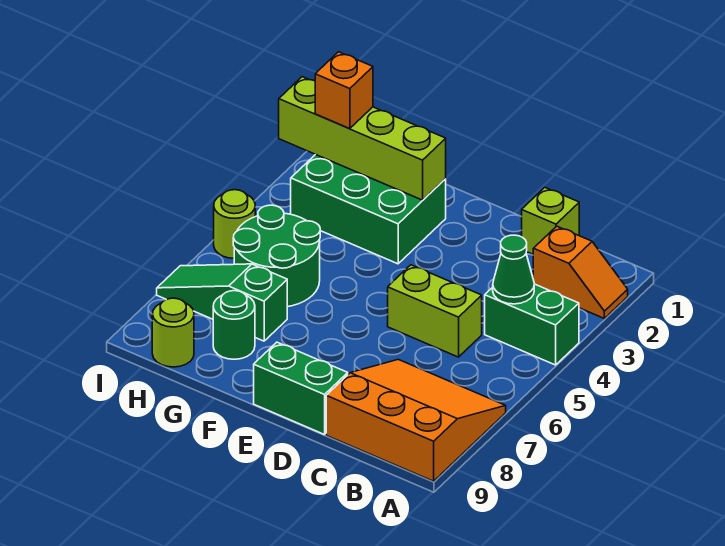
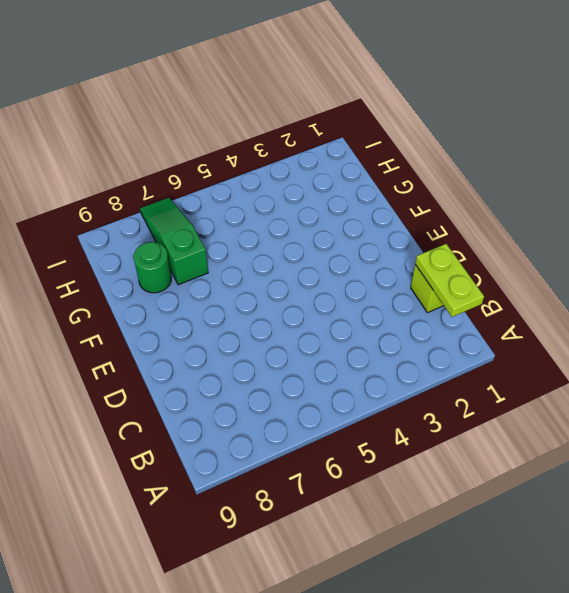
lime 1x2 plate [415,244,484,317] -> none
none -> orange 1x2 slope [533,226,628,318]
none -> green 1x2 brick [485,284,579,365]
none -> orange 3x3 slope [326,359,506,481]

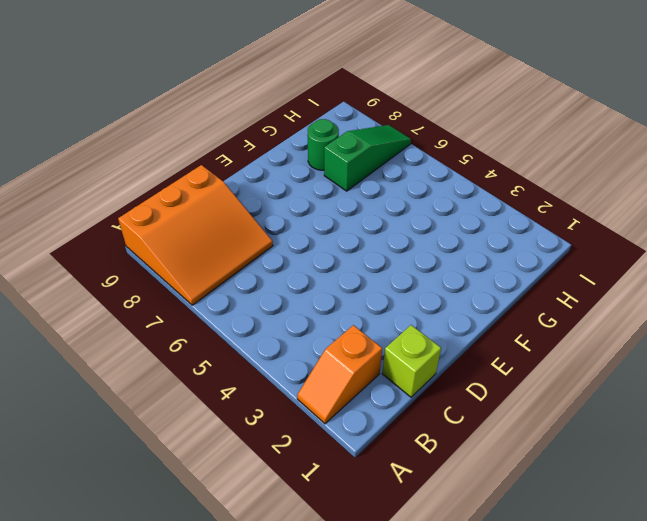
none -> green 1x2 brick [485,284,579,365]
none -> lime 1x2 brick [388,265,482,357]
none -> green 1x2 brick [254,342,348,435]

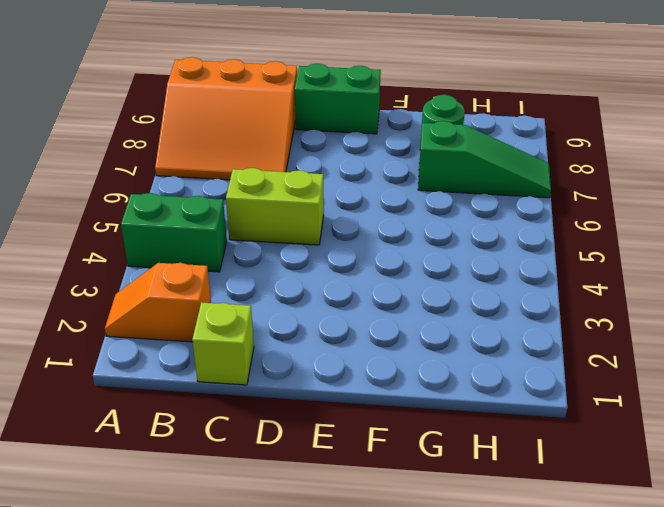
none -> green 2x3 brick [291,154,446,264]
none -> green 2x2 round brick [233,205,320,307]
none -> lime 1x1 round brick [152,298,194,367]

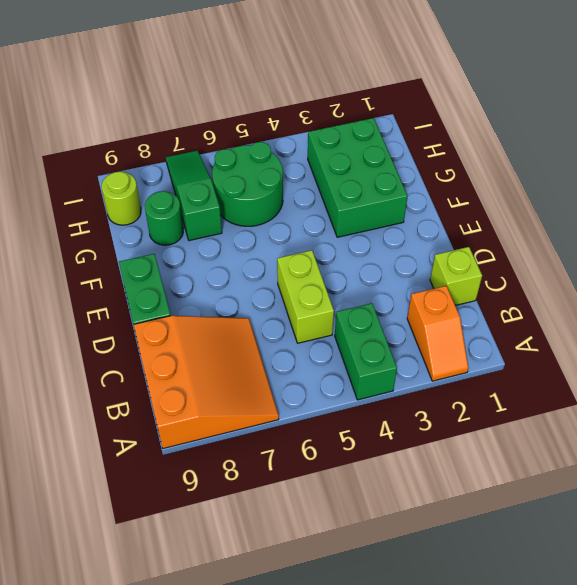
none -> lime 1x1 round brick [214,190,255,258]
none -> green 1x1 cone [493,235,534,304]
none -> lime 1x4 brick [279,77,446,200]

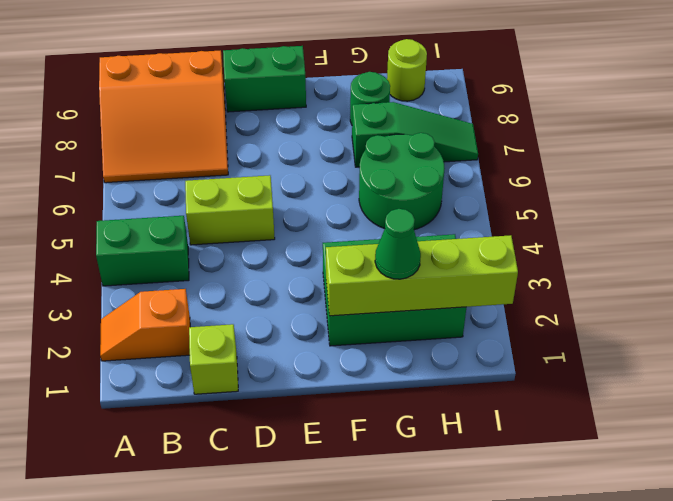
green 1x1 cone [375,209,421,279] -> green 1x1 cone moved to [493,235,534,304]
none -> lime 1x1 round brick [214,190,255,258]
none -> orange 1x1 brick [315,52,373,129]

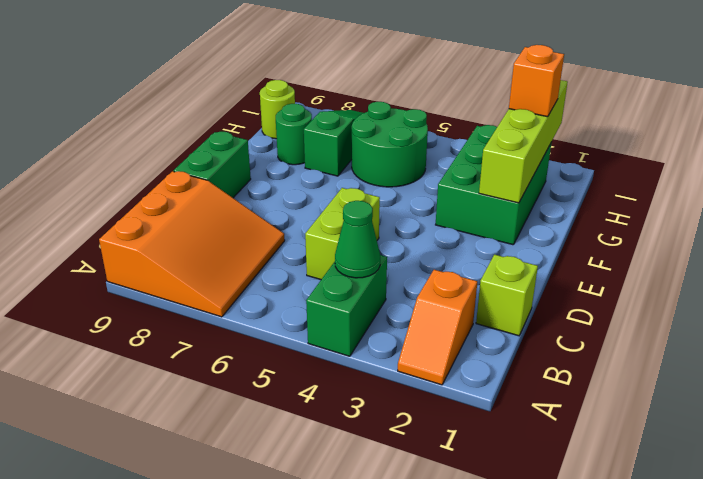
none -> lime 1x1 round brick [214,190,255,258]

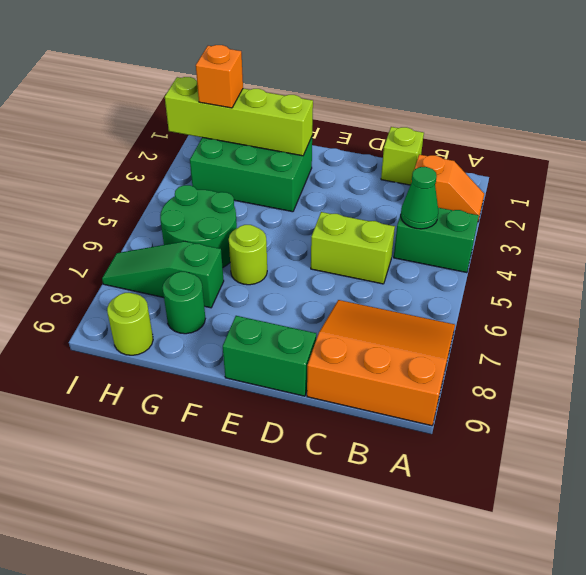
lime 1x1 round brick [229,225,267,285] -> lime 1x1 round brick moved to [214,190,255,258]

